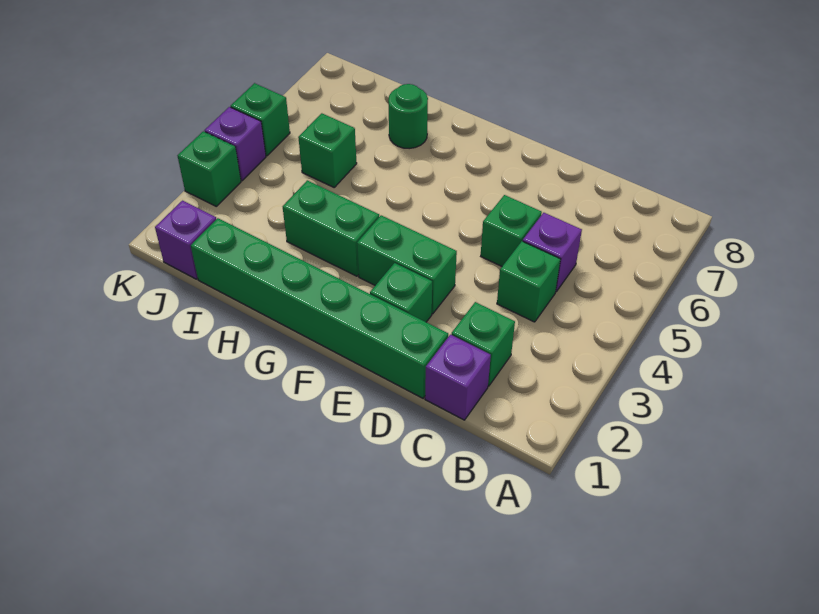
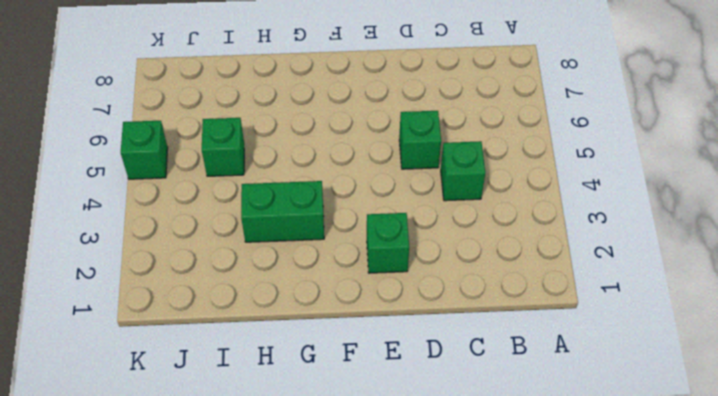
none -> purple 1x1 brick [425,335,491,420]
none -> green 1x1 brick [451,302,515,386]
none -> purple 1x1 brick [523,213,582,292]

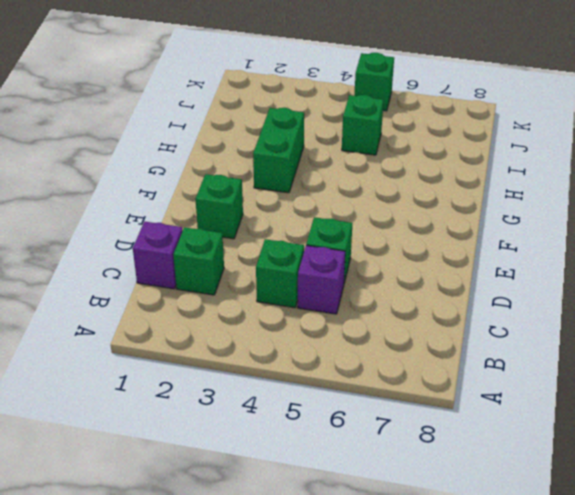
none -> green 1x6 brick [191,218,448,398]
none -> green 1x2 brick [357,215,457,314]
none -> green 1x1 round brick [388,84,428,149]

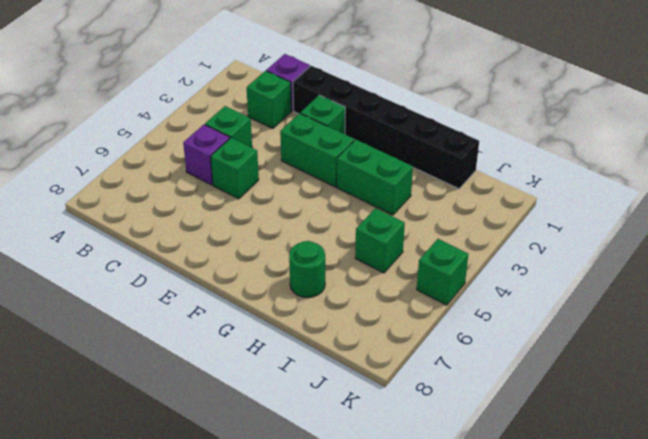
black 1x6 brick [293,66,479,189] -> green 1x6 brick [191,218,448,398]
none -> purple 1x1 brick [155,201,216,279]
none -> green 1x1 brick [178,131,241,206]
none -> purple 1x1 brick [205,107,266,181]

